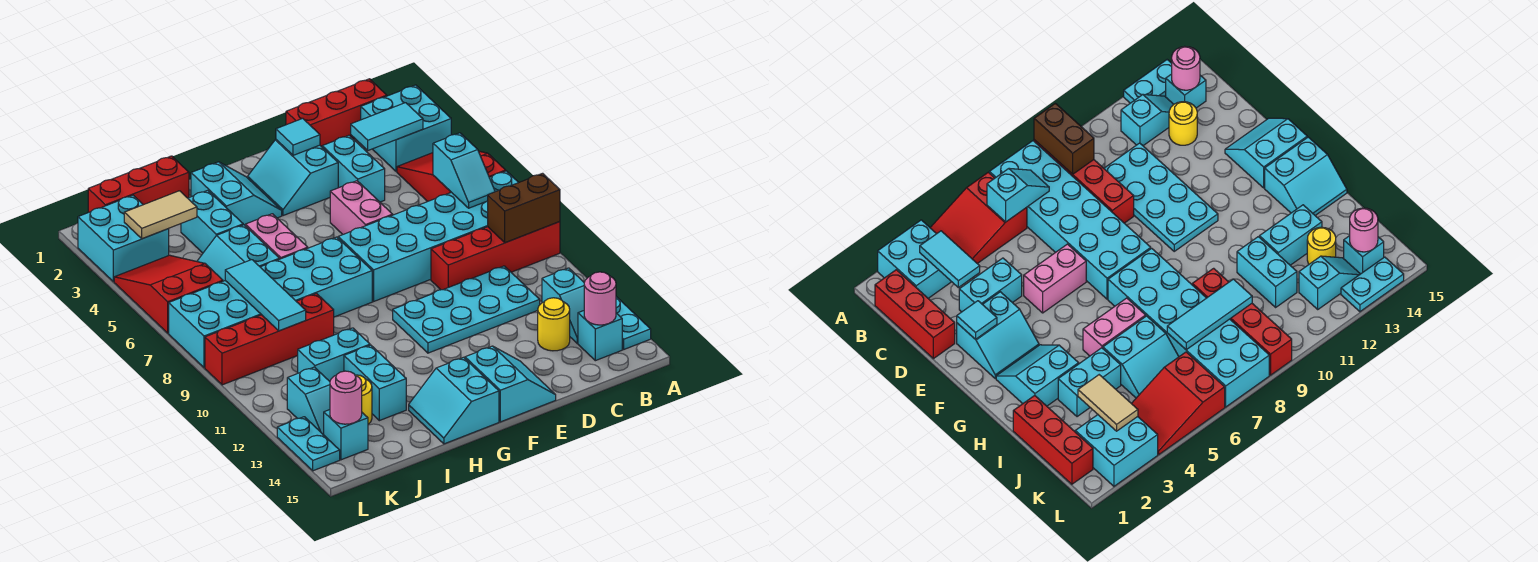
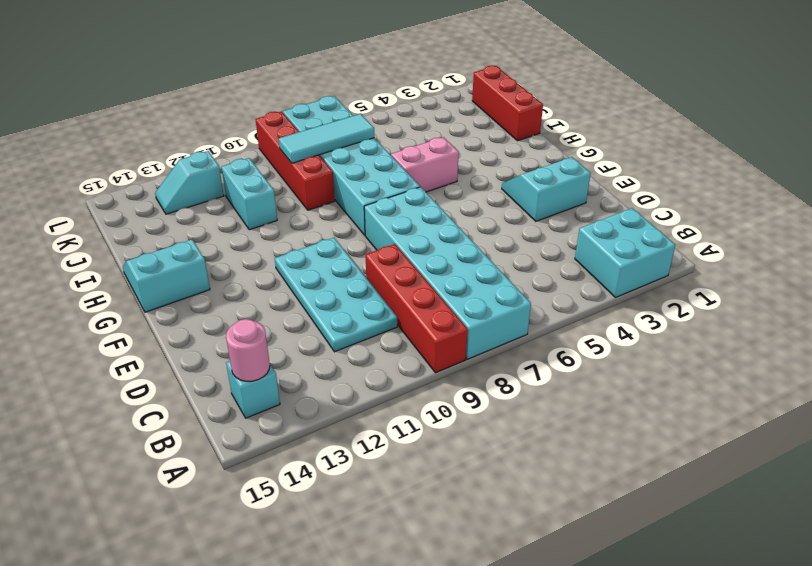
none -> red 2x3 slope [397,151,506,202]
none -> cyan 1x2 plate [616,297,651,349]
none -> red 1x3 brick [286,79,387,147]
none -> cyan 1x2 slope [542,268,584,343]

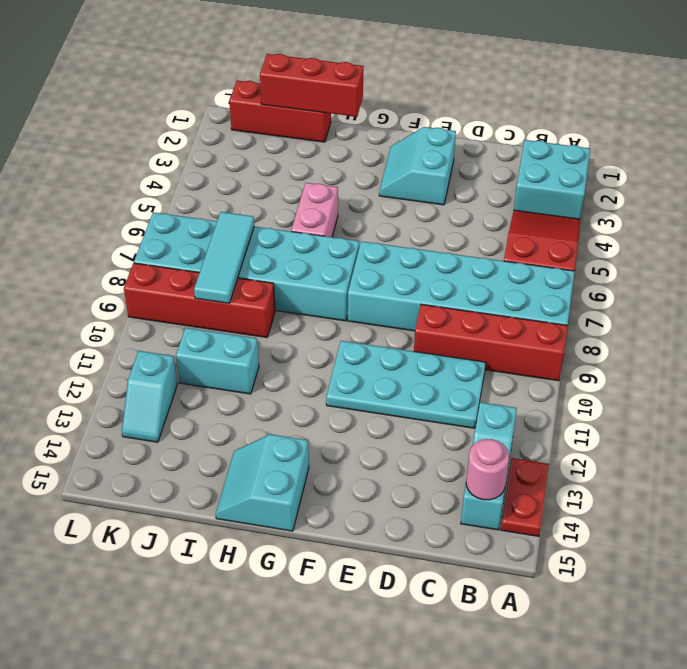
red 1x2 plate [501,458,549,536] -> cyan 1x2 plate [616,297,651,349]
red 1x3 brick [260,54,363,117] -> red 1x3 brick moved to [286,79,387,147]
none -> yellow 1x1 round brick [538,298,570,351]
none -> cyan 1x2 brick [322,135,385,202]
none -> pink 1x2 brick [330,181,393,234]
none -> cyan 2x2 slope [465,346,556,422]

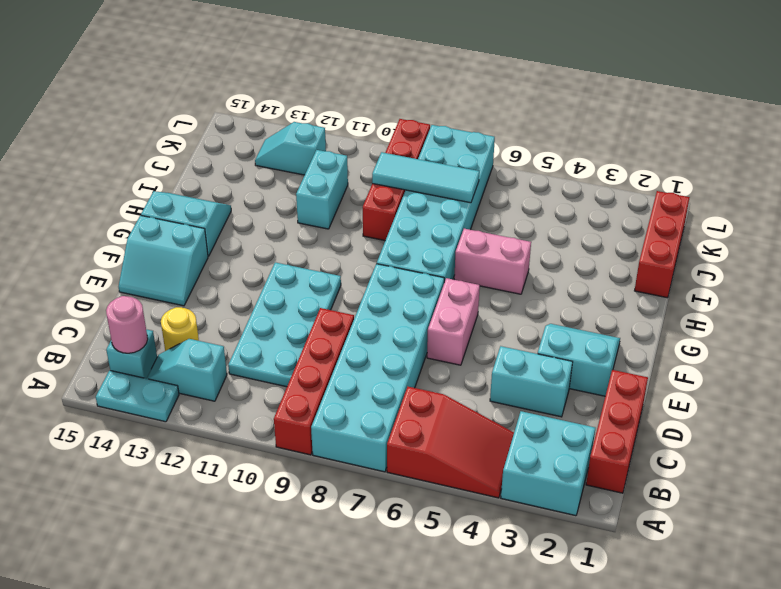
pink 1x2 brick [427,278,480,365] -> pink 1x2 brick turned to [330,181,393,234]
none -> cyan 2x2 slope [191,162,282,225]
none -> cyan 1x2 brick [181,190,243,253]
none -> cyan 2x2 slope [197,225,279,281]
none -> cyan 1x2 brick [344,345,406,421]

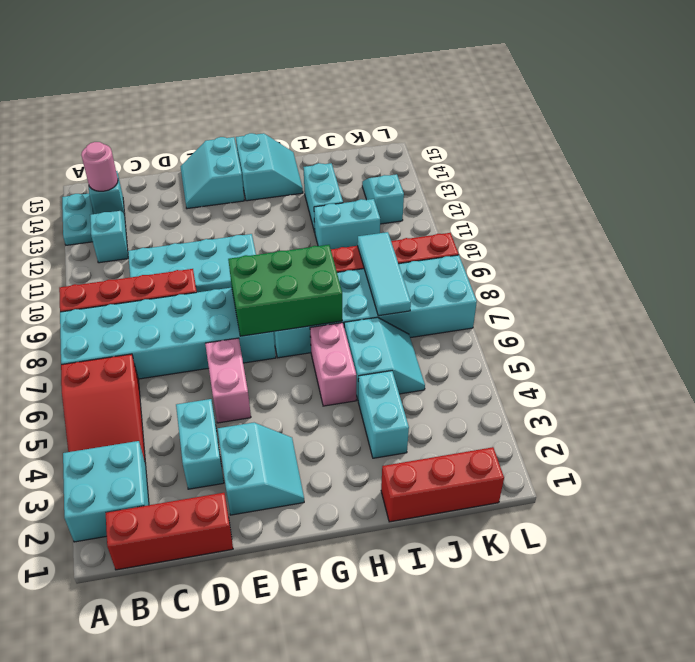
green 2x3 brick [228,245,342,336] -> none
none -> yellow 1x1 round brick [538,298,570,351]
none -> cyan 2x2 slope [191,162,282,225]
none -> yellow 1x1 round brick [356,375,372,424]
none -> cyan 2x2 brick [78,195,169,282]

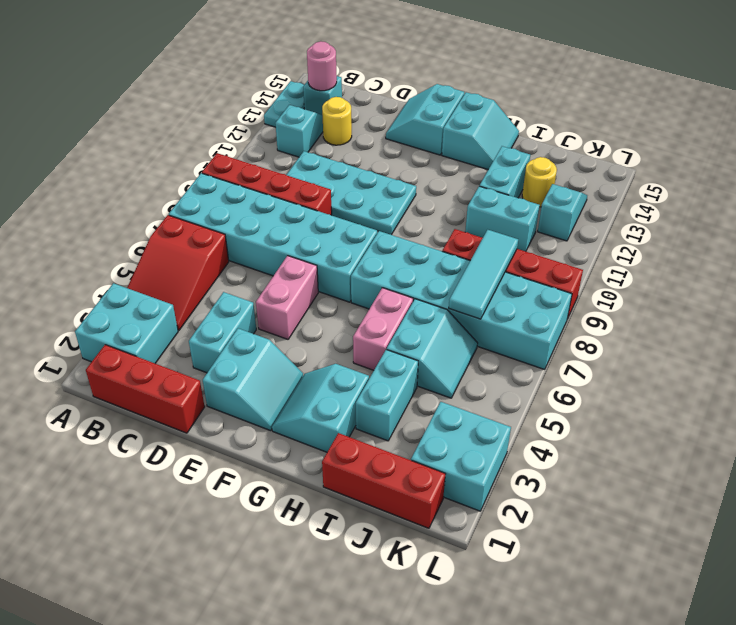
none -> red 2x3 slope [114,255,223,333]
none -> cyan 1x1 brick [324,410,368,460]
none -> cyan 1x2 plate [277,417,340,471]
none -> brown 1x2 brick [488,173,560,243]

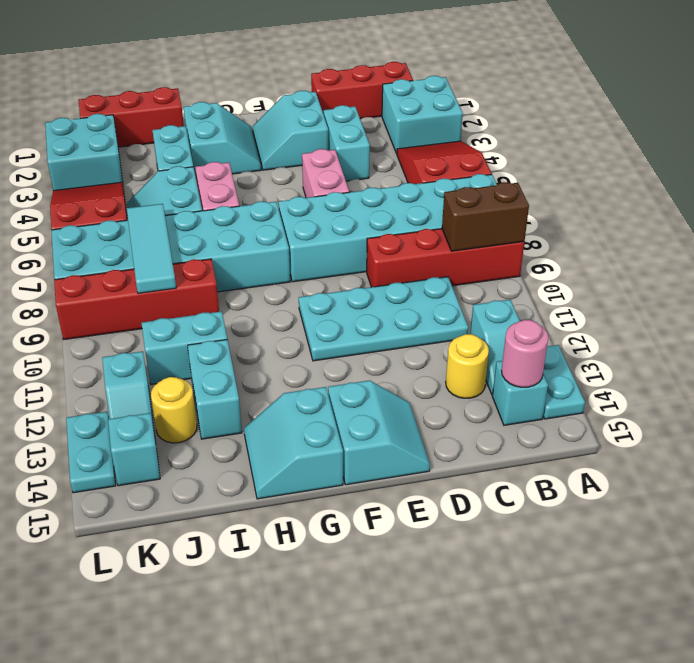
none -> cyan 1x2 tile [351,103,423,150]
none -> cyan 1x2 slope [433,133,495,208]
none -> cyan 1x1 tile [276,118,320,155]
none -> tan 1x2 tile [124,191,197,239]

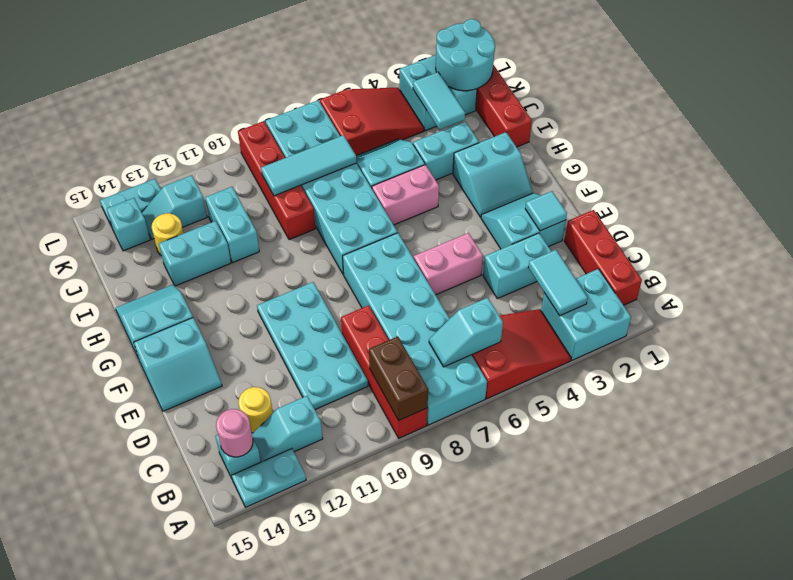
cyan 1x2 tile [413,72,465,130] -> tan 1x2 tile [124,191,197,239]
cyan 2x2 round brick [436,19,495,91] -> none
none -> pink 1x1 round brick [330,371,362,424]

